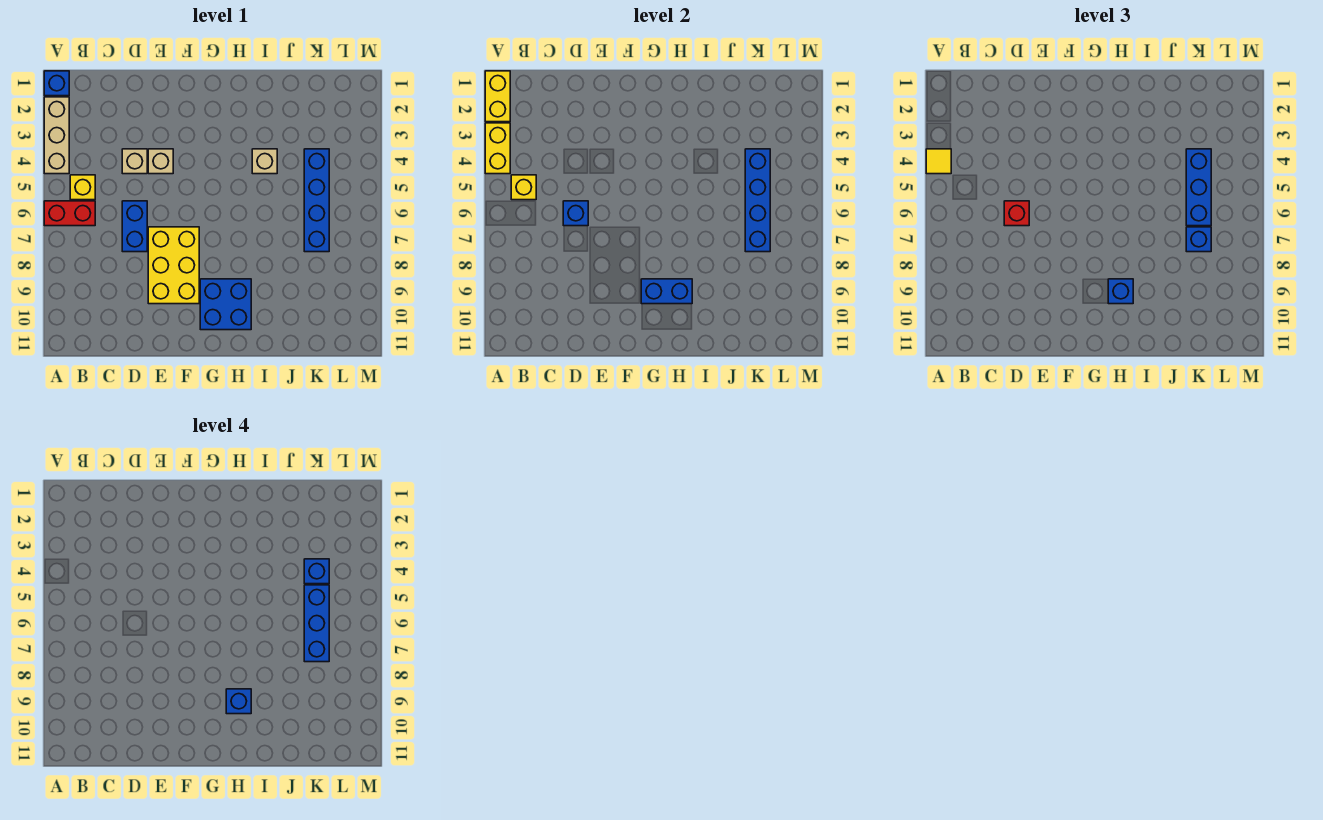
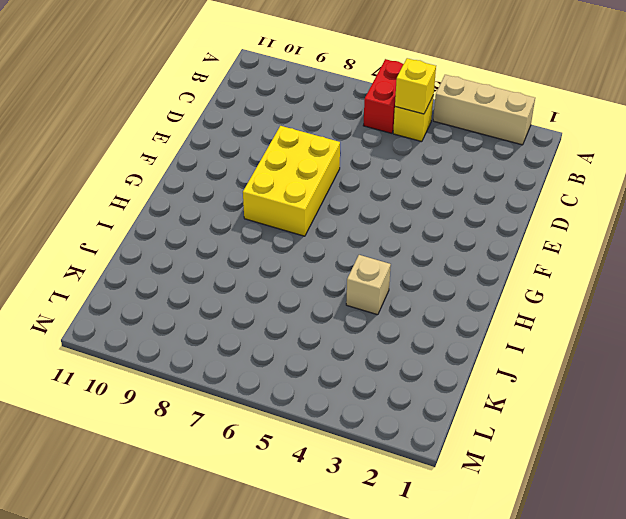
yellow 2x3 brick [243,126,340,236] -> yellow 2x3 brick turned to [148,227,199,304]
none -> blue 1x1 brick [44,71,69,96]
none -> tan 1x1 brick [122,149,147,174]
none -> blue 1x2 brick [122,201,147,252]

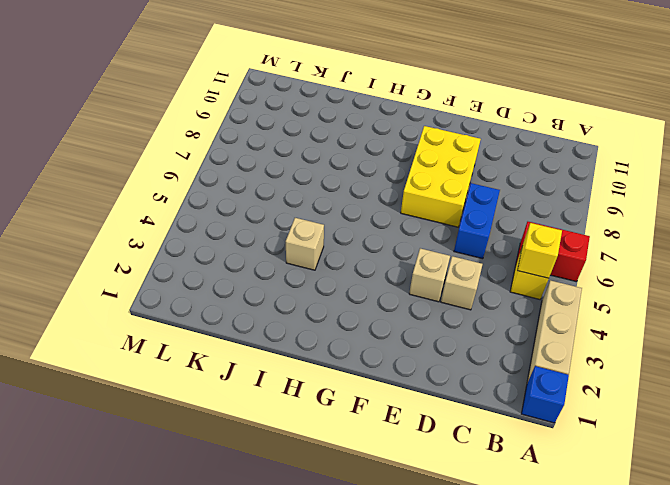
none -> blue 2x2 brick [200,279,251,330]
none -> blue 1x4 brick [304,149,329,252]
none -> yellow 1x2 brick [485,71,510,122]

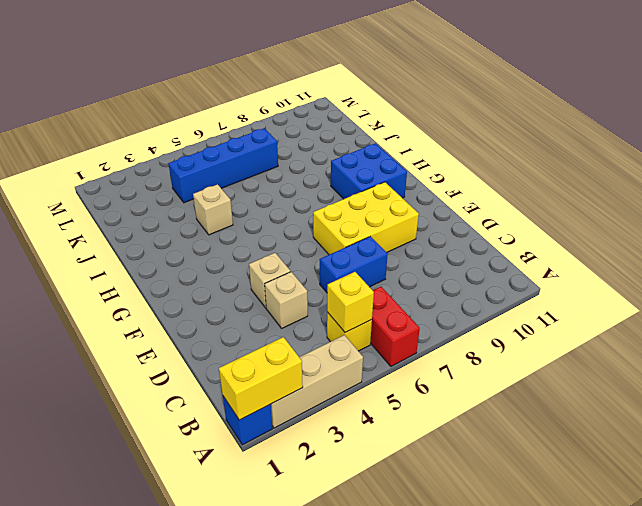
none -> yellow 1x2 brick [485,123,510,174]
none -> blue 1x1 brick [563,201,588,226]
none -> blue 1x2 brick [641,279,692,304]

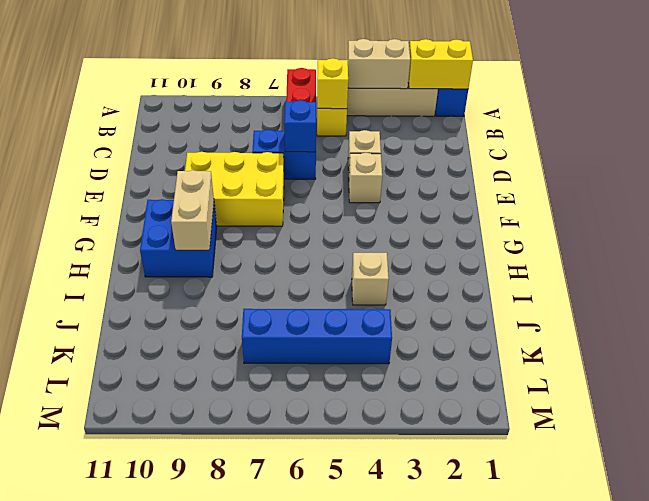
tan 1x2 brick [348,39,410,89] -> yellow 1x2 brick [485,123,510,174]
tan 1x2 brick [171,170,214,250] -> blue 1x2 brick [641,279,692,304]
none -> blue 1x4 brick [745,149,770,252]
none -> yellow 1x1 tile [926,149,951,174]
none -> red 1x1 brick [1004,201,1029,226]

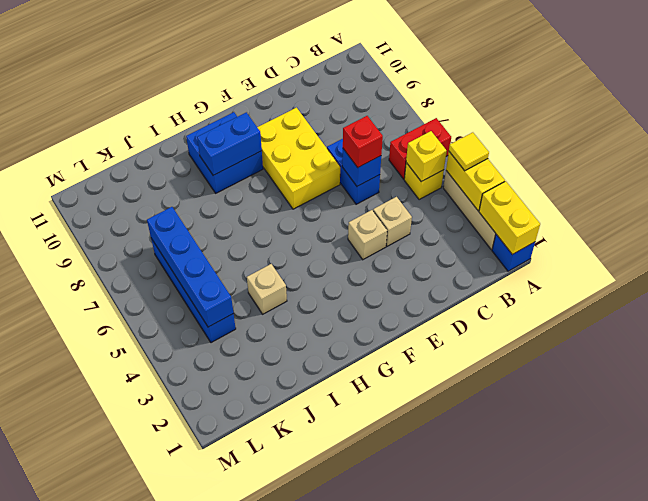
none -> blue 1x1 brick [1108,279,1133,304]
none -> blue 1x3 brick [1186,149,1211,226]
none -> blue 1x1 brick [1186,227,1211,252]

